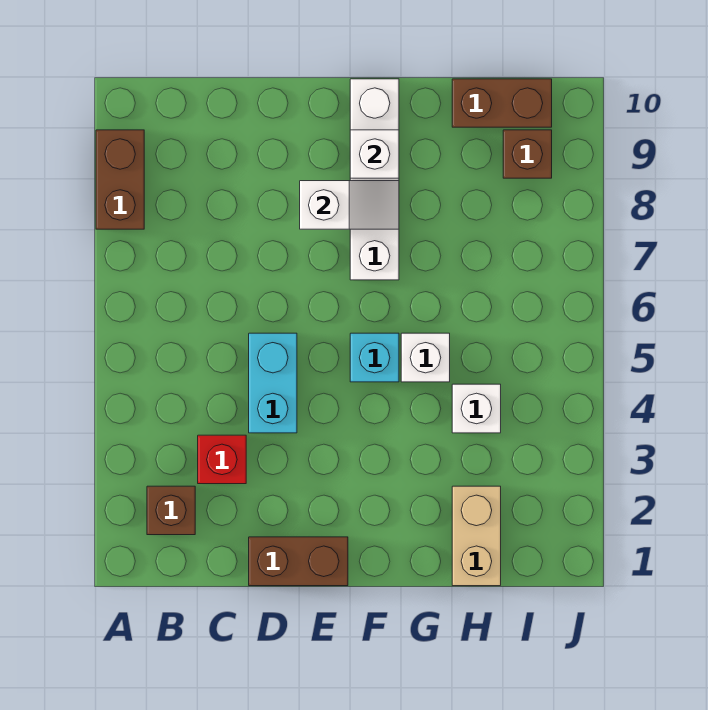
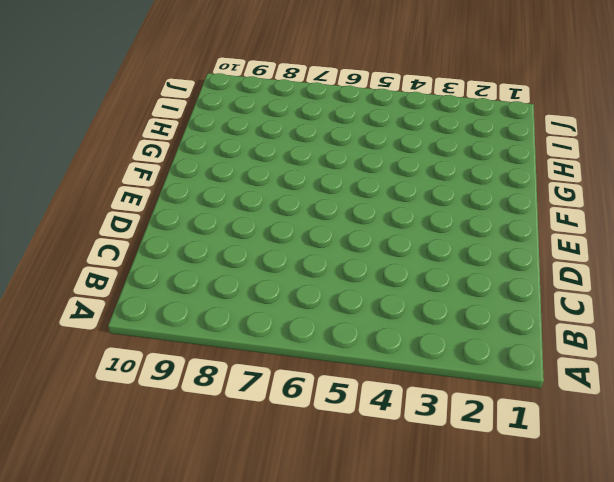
none -> brown 1x2 brick [96,130,144,229]
none -> brown 1x1 brick [147,486,195,535]
none -> red 1x1 brick [198,435,246,484]

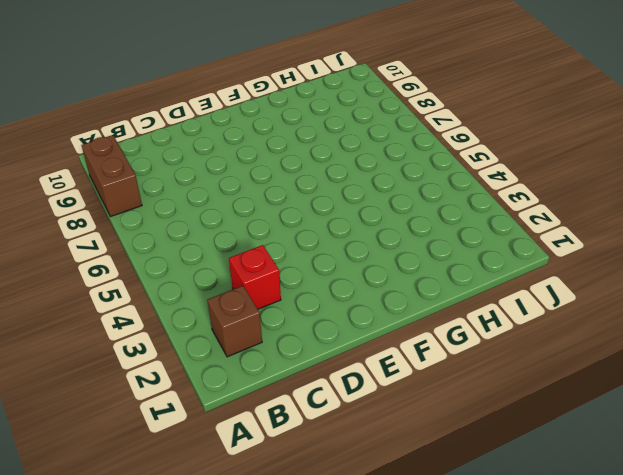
none -> brown 1x2 brick [249,537,348,586]
none -> cyan 1x2 brick [249,333,297,433]
none -> cyan 1x1 brick [350,333,399,382]

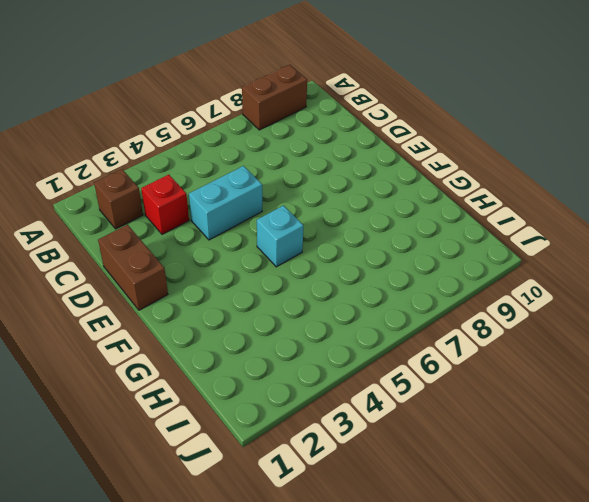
none -> white 1x4 brick [350,79,399,280]
none -> white 1x1 brick [401,333,450,382]
none -> tan 1x2 brick [452,486,501,586]

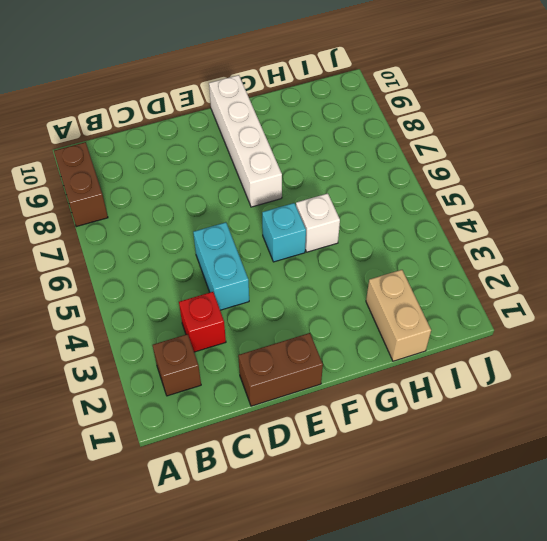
none -> white 1x1 brick [452,384,501,433]
none -> brown 1x2 brick [452,79,552,127]
none -> brown 1x1 brick [503,130,552,178]

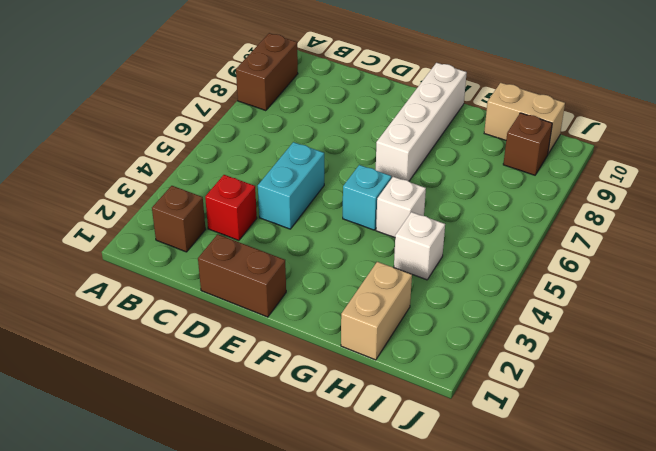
tan 1x2 brick [484,83,565,154] -> brown 1x2 brick [452,79,552,127]
none -> white 1x2 slope [300,181,399,229]
none -> white 1x1 brick [350,130,399,178]

